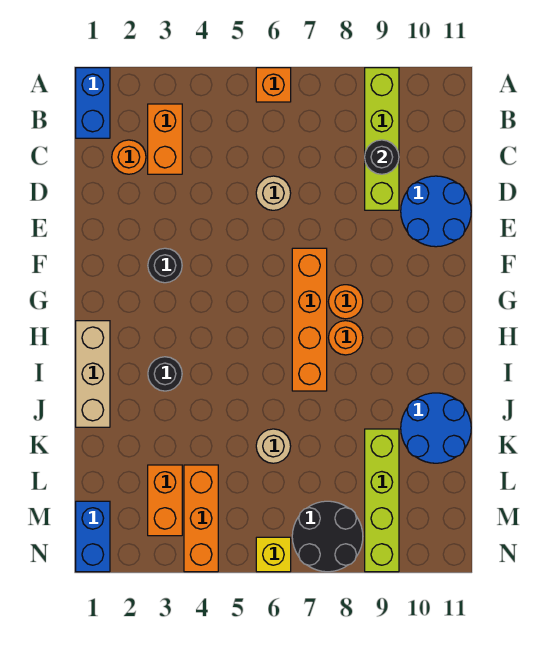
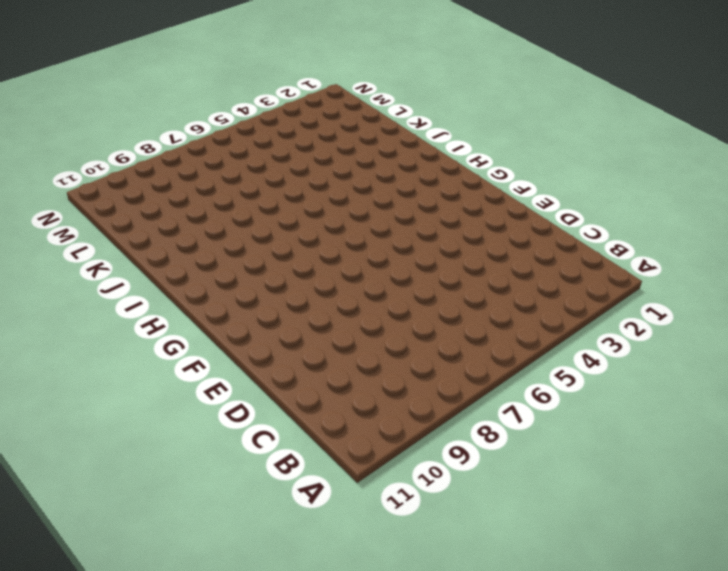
none -> blue 1x2 brick [76,68,110,138]
none -> orange 1x1 brick [256,68,291,102]
none -> lime 1x4 brick [365,68,399,210]

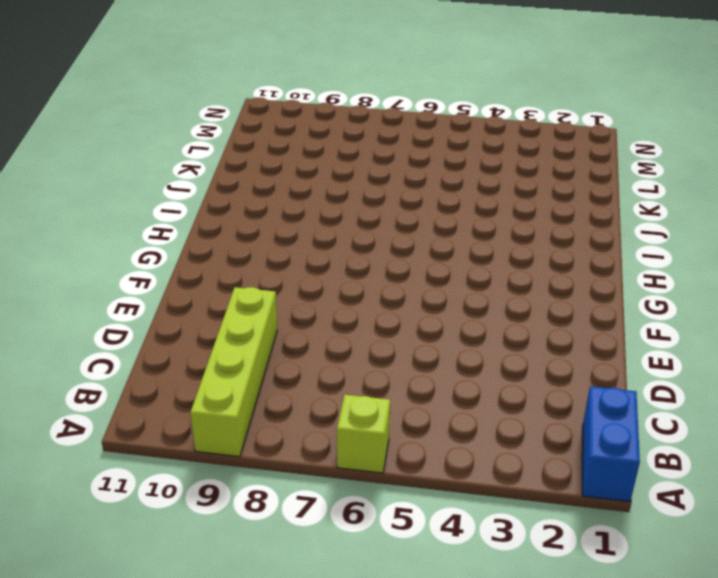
lime 1x1 brick [337,395,390,473] -> orange 1x1 brick [256,68,291,102]
none -> orange 1x2 brick [148,104,182,174]
none -> orange 1x1 round brick [112,140,146,174]
none -> tan 1x1 round brick [256,176,291,210]

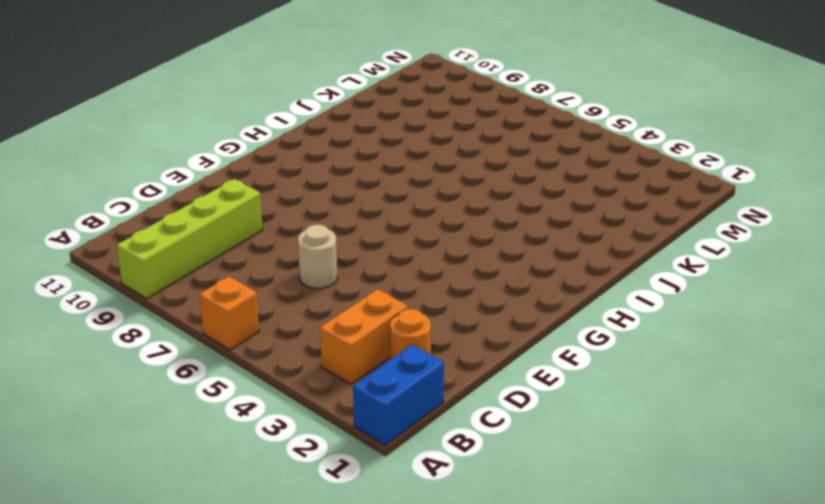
none -> blue 2x2 round brick [401,176,471,247]
none -> black 1x1 round brick [148,248,182,283]
none -> orange 1x4 brick [292,248,327,391]

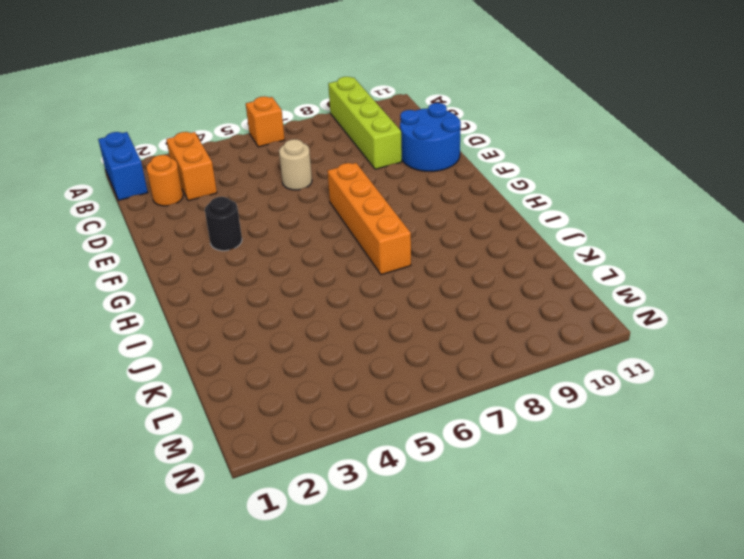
none -> orange 1x1 round brick [328,285,363,319]
none -> tan 1x3 brick [76,321,110,427]
none -> orange 1x1 round brick [329,321,363,355]

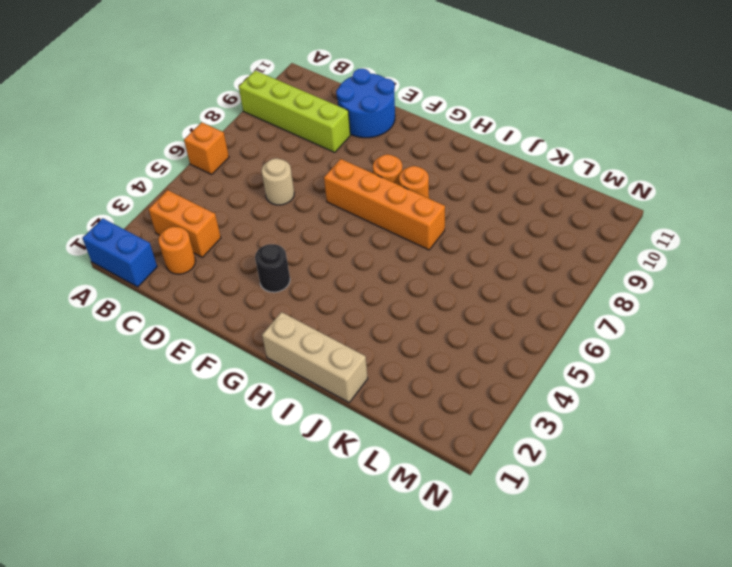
none -> black 1x1 round brick [148,357,182,391]
none -> blue 2x2 round brick [401,393,471,463]
none -> tan 1x1 round brick [256,429,291,463]

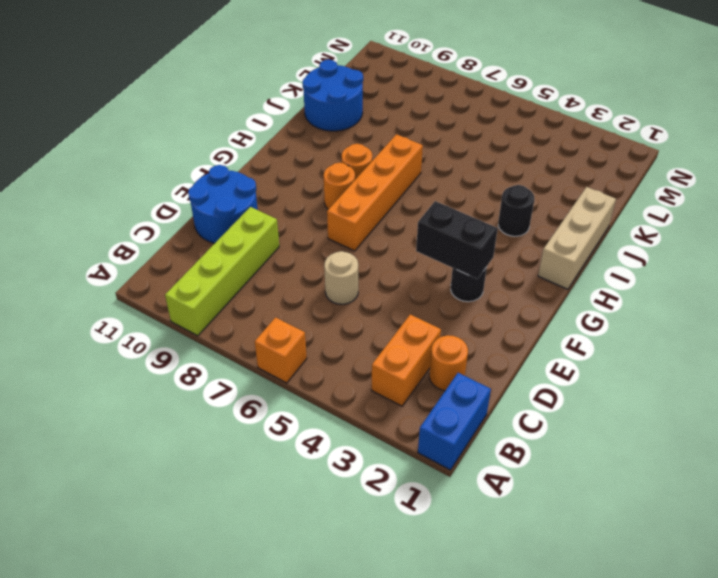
black 1x2 brick [416,201,498,279] -> none
none -> tan 1x1 round brick [256,429,291,463]
none -> lime 1x4 brick [365,429,399,572]
none -> orange 1x2 brick [148,465,182,536]

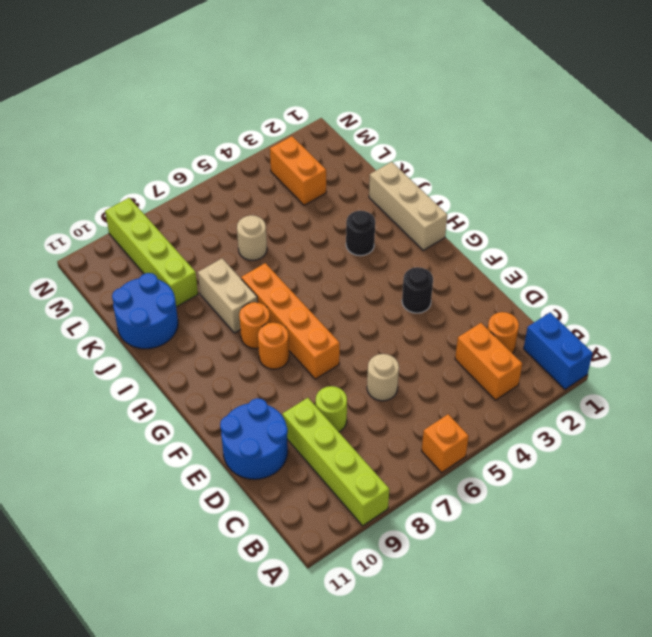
lime 1x1 round brick [316,386,347,432] -> none
tan 1x2 brick [198,259,258,333] -> none
none -> orange 1x3 brick [184,465,218,572]
none -> blue 1x2 brick [76,501,110,572]
none -> black 2x2 round brick [292,501,363,572]

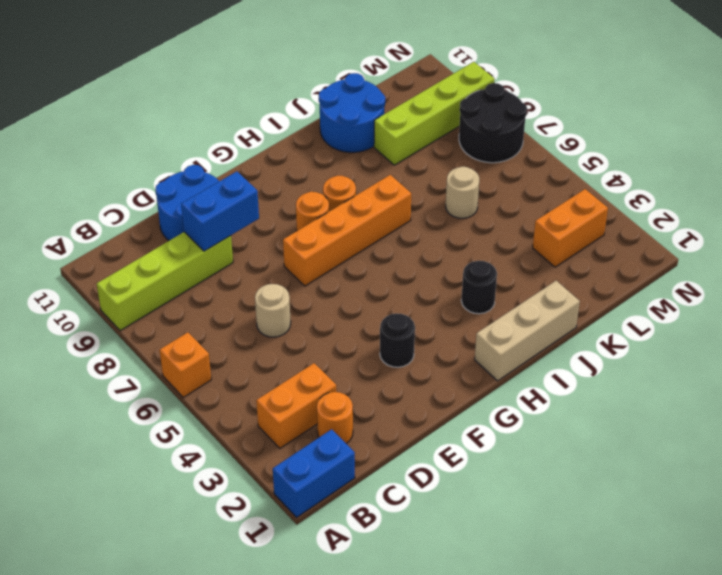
blue 1x2 brick [181,171,259,251] -> blue 1x2 brick moved to [76,501,110,572]
none -> orange 1x3 brick [184,465,218,572]
none -> yellow 1x1 brick [256,537,291,572]
none -> black 1x1 round brick [365,140,399,174]

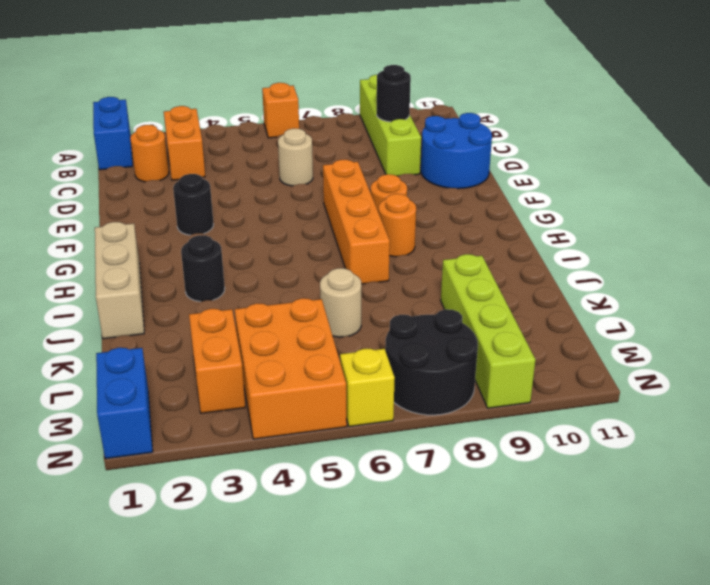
orange 2x3 brick [235,298,347,439] -> orange 1x3 brick [184,465,218,572]
none -> blue 2x2 round brick [401,393,471,463]

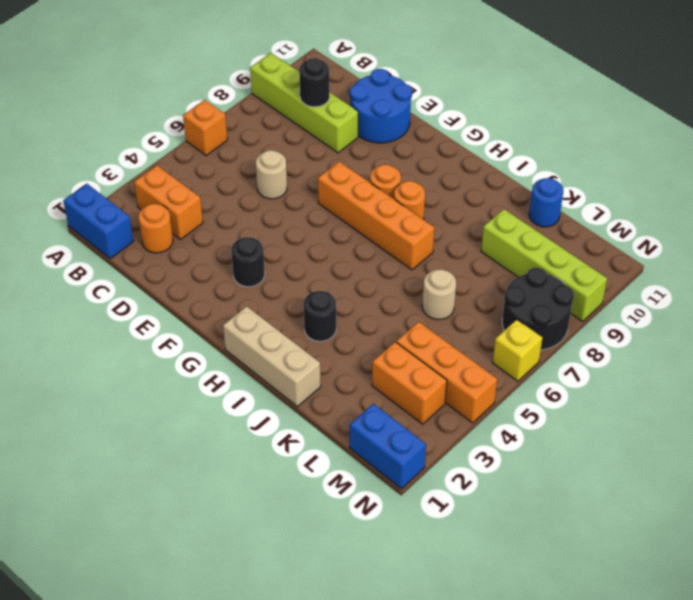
blue 1x1 round brick [529,178,563,227] -> blue 2x2 round brick [401,393,471,463]

